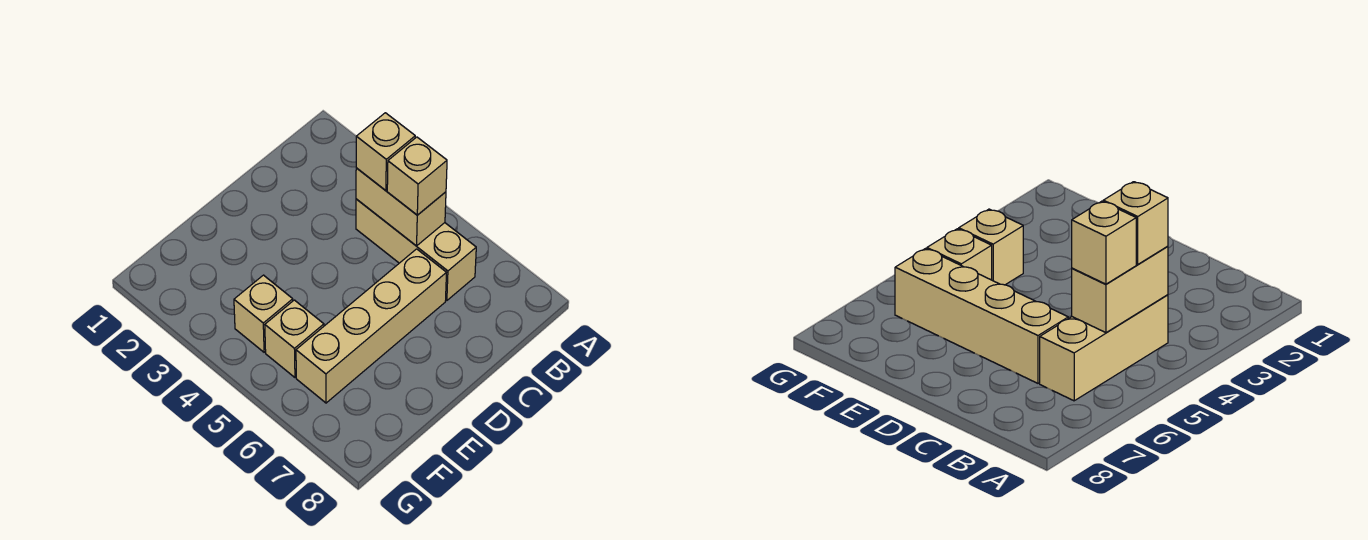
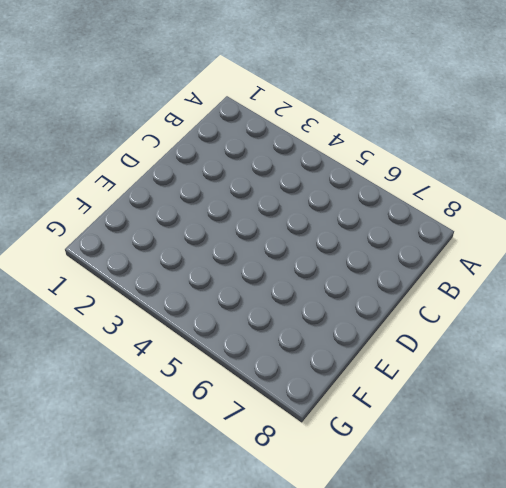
none -> tan 1x3 brick [356,199,476,301]
none -> tan 1x4 brick [296,249,446,403]

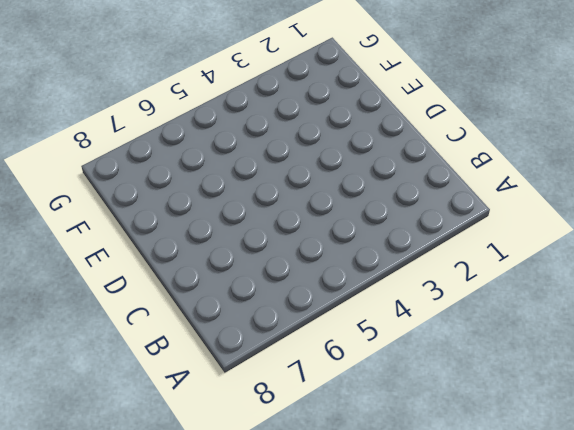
none -> tan 1x3 brick [356,199,476,301]
none -> tan 1x4 brick [296,249,446,403]

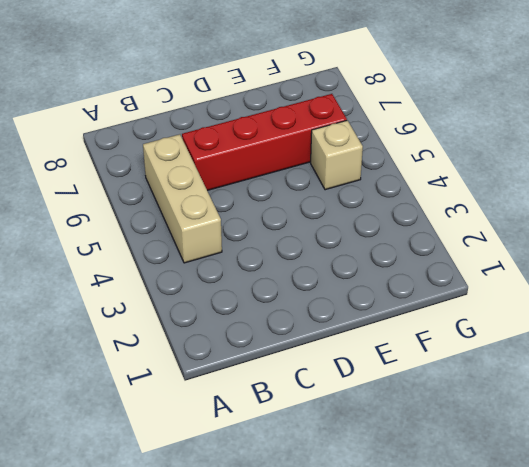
red 1x4 brick [182,94,347,191] -> tan 1x4 brick [296,249,446,403]
none -> tan 1x1 brick [234,275,293,352]
none -> tan 1x2 brick [356,168,446,246]

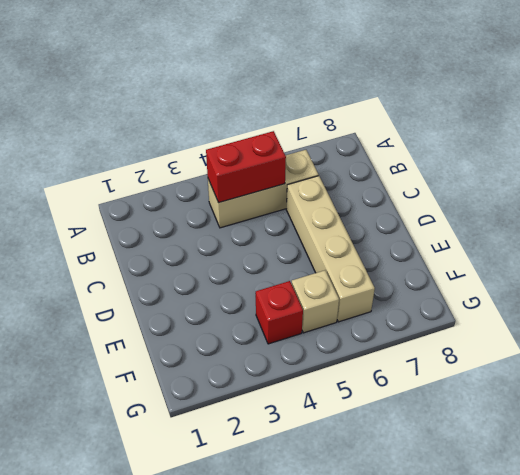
red 1x2 brick [206,131,286,203] -> tan 1x2 brick [356,168,446,246]
red 1x1 brick [256,281,303,344] -> tan 1x1 brick [234,275,293,352]
none -> tan 1x1 brick [356,113,415,191]
none -> tan 1x1 brick [387,137,447,215]

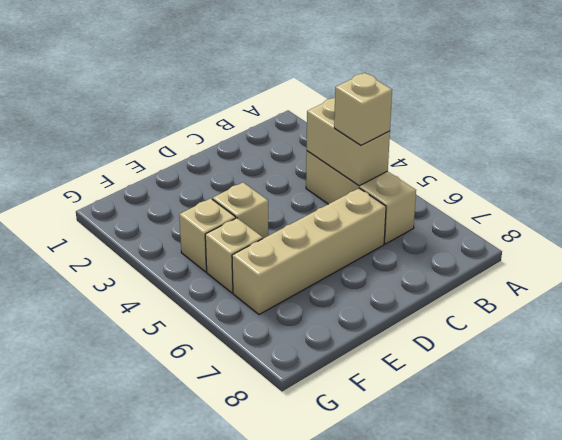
tan 1x1 brick [212,183,268,238] -> tan 1x1 brick moved to [356,113,415,191]

